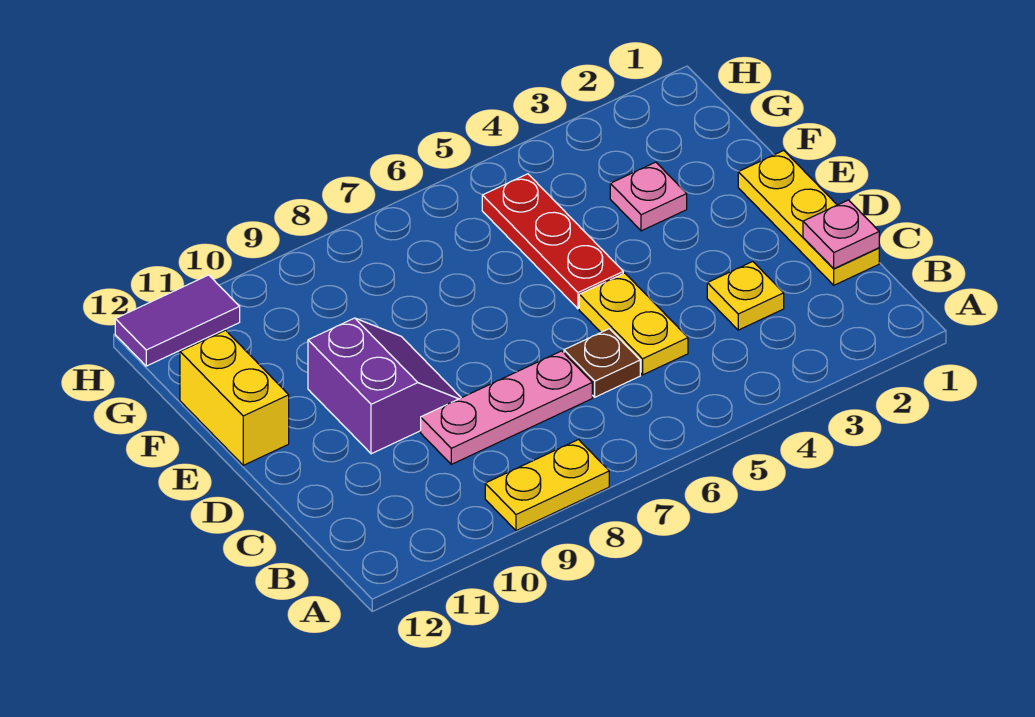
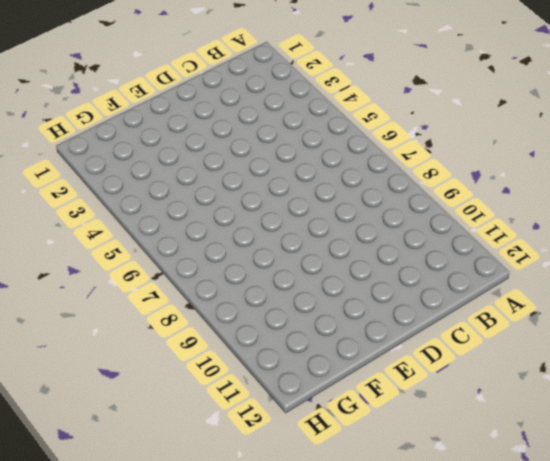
none -> yellow 1x2 plate [485,440,609,531]
none -> yellow 1x3 plate [738,151,879,285]
none -> yellow 1x1 plate [707,262,784,330]

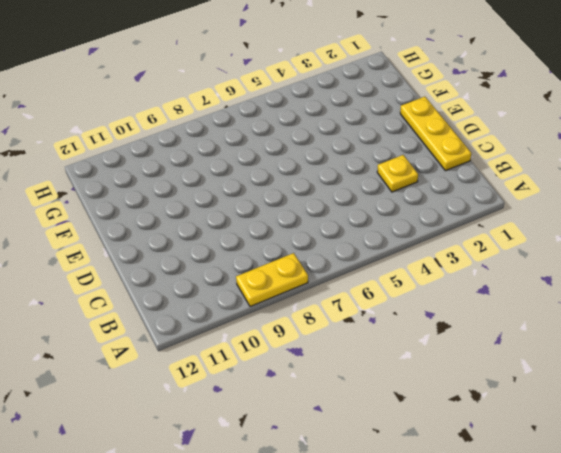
none -> yellow 1x2 plate [579,273,688,375]
none -> brown 1x1 plate [564,329,640,397]
none -> pink 1x3 plate [421,351,592,464]

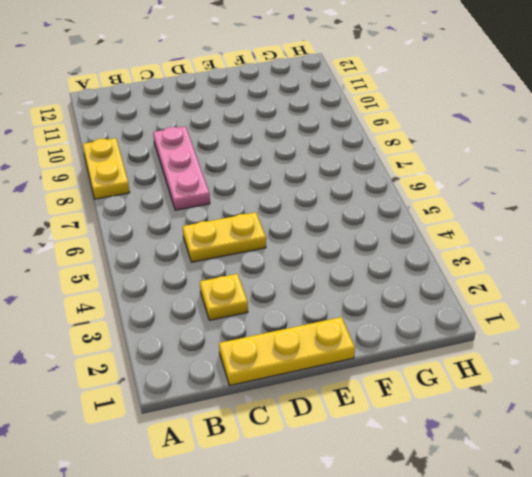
none -> brown 1x1 plate [564,329,640,397]
none -> purple 2x2 slope [308,318,461,454]
none -> red 1x3 plate [482,174,623,309]

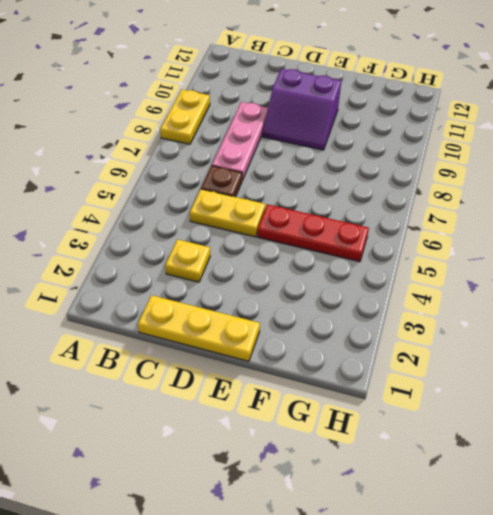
none -> yellow 1x2 brick [180,330,289,465]
none -> pink 1x1 plate [610,162,687,231]
none -> purple 1x2 tile [115,275,240,366]

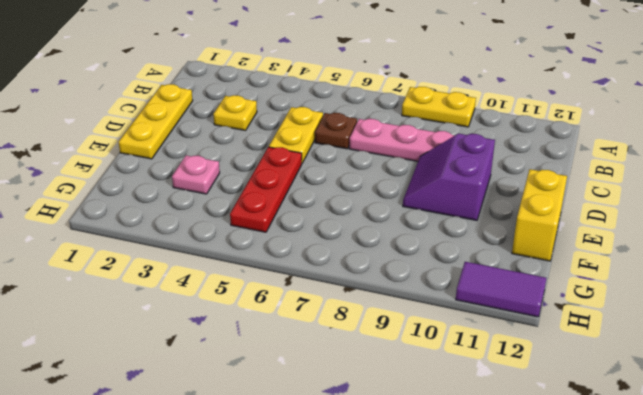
none -> pink 1x1 plate [803,200,879,269]

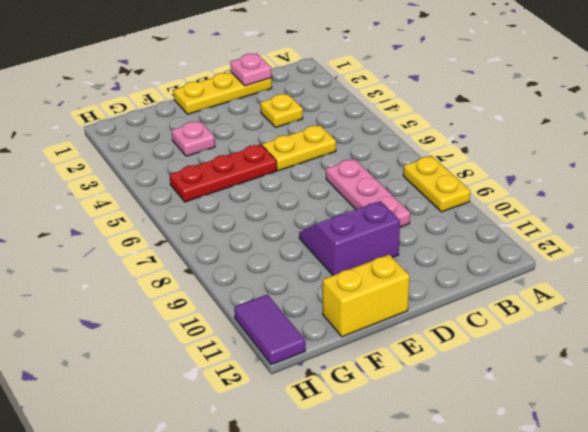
none -> brown 1x1 plate [564,329,640,397]

